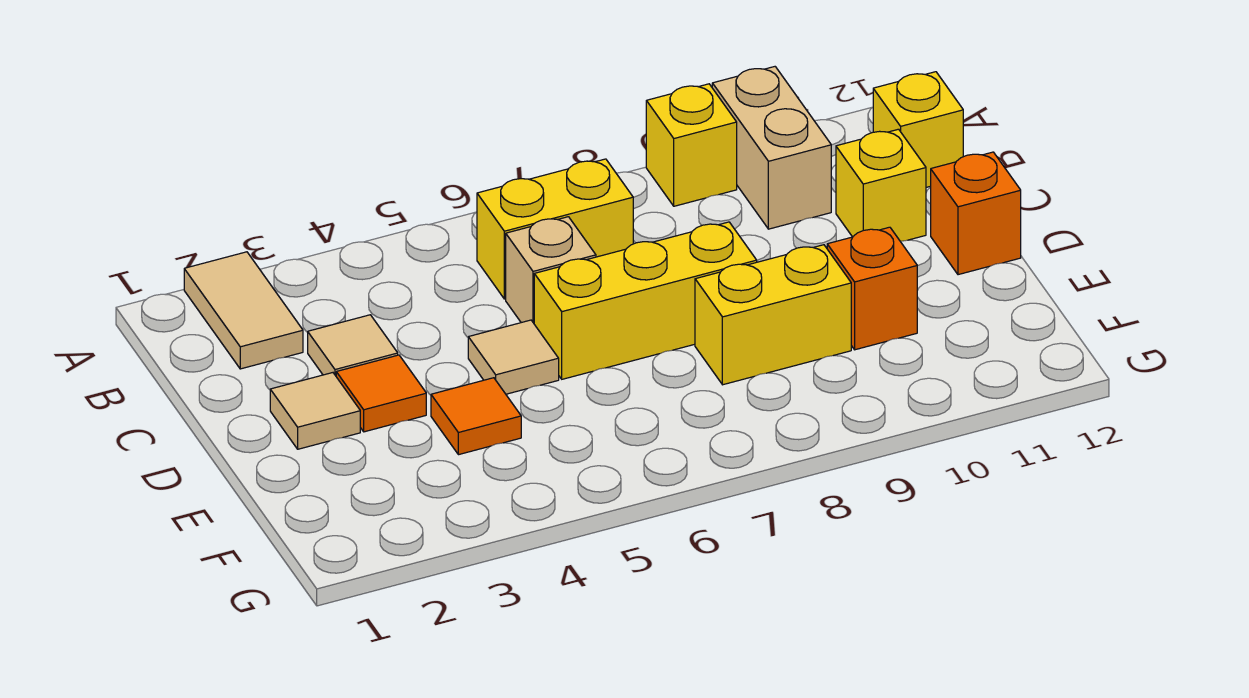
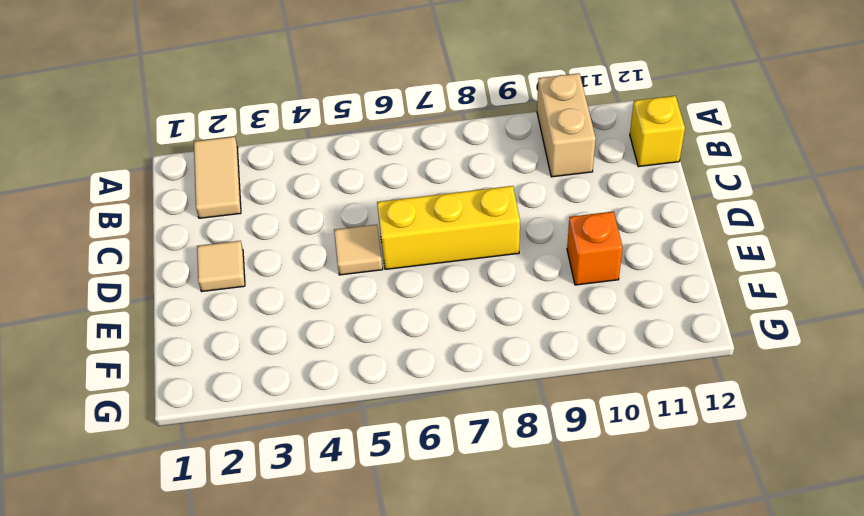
none -> yellow 1x1 brick [646,84,737,206]
none -> yellow 1x2 brick [477,159,633,299]
none -> tan 1x1 tile [308,315,398,376]

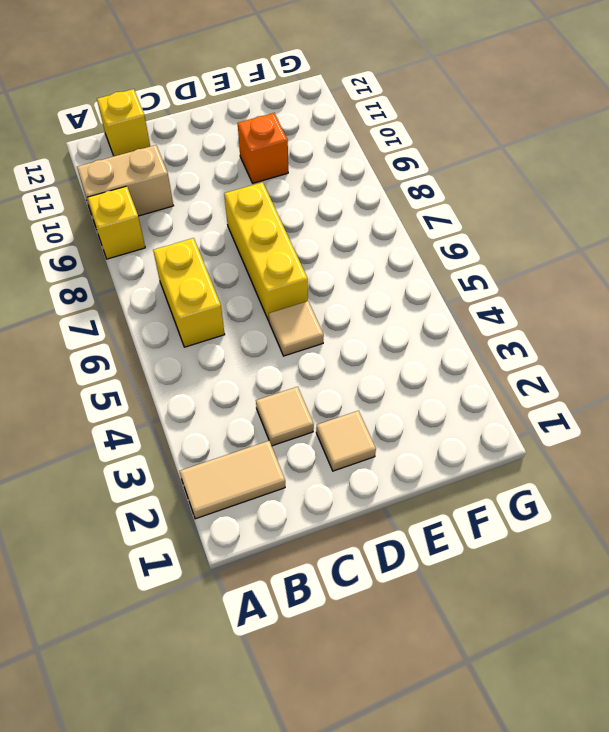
none -> tan 1x1 brick [506,217,596,323]
none -> yellow 1x1 brick [836,129,926,241]
none -> orange 1x1 tile [336,355,426,432]

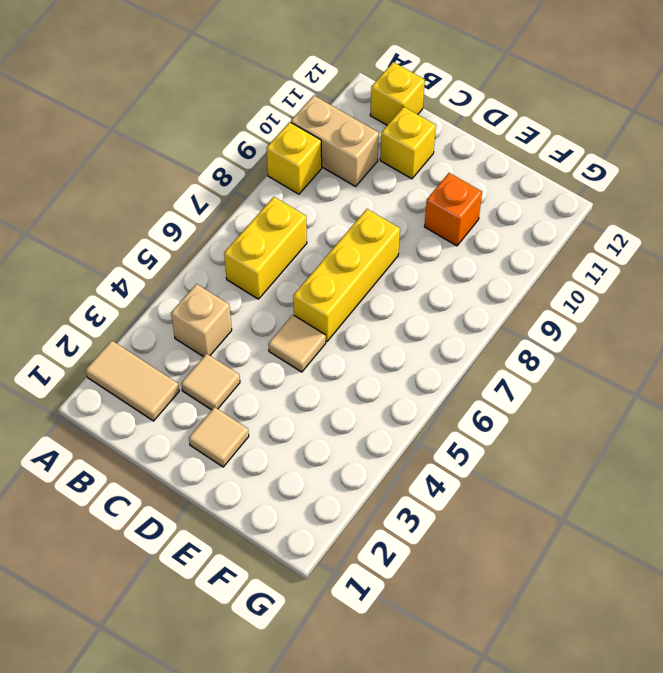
tan 1x1 brick [171,284,232,357] -> tan 1x1 brick moved to [506,217,596,323]
none -> orange 1x1 tile [336,355,426,432]
none -> orange 1x1 brick [931,152,1021,275]
none -> orange 1x1 tile [431,378,521,455]

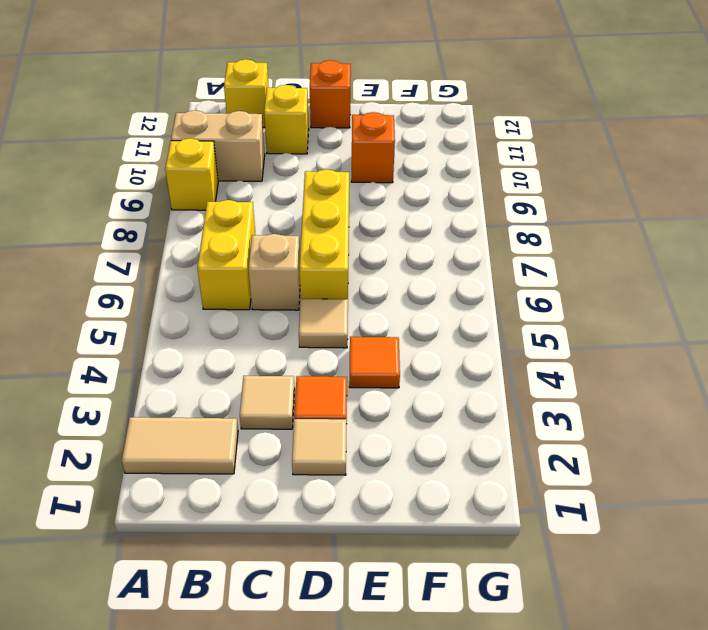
none -> yellow 1x2 brick [695,245,851,385]

